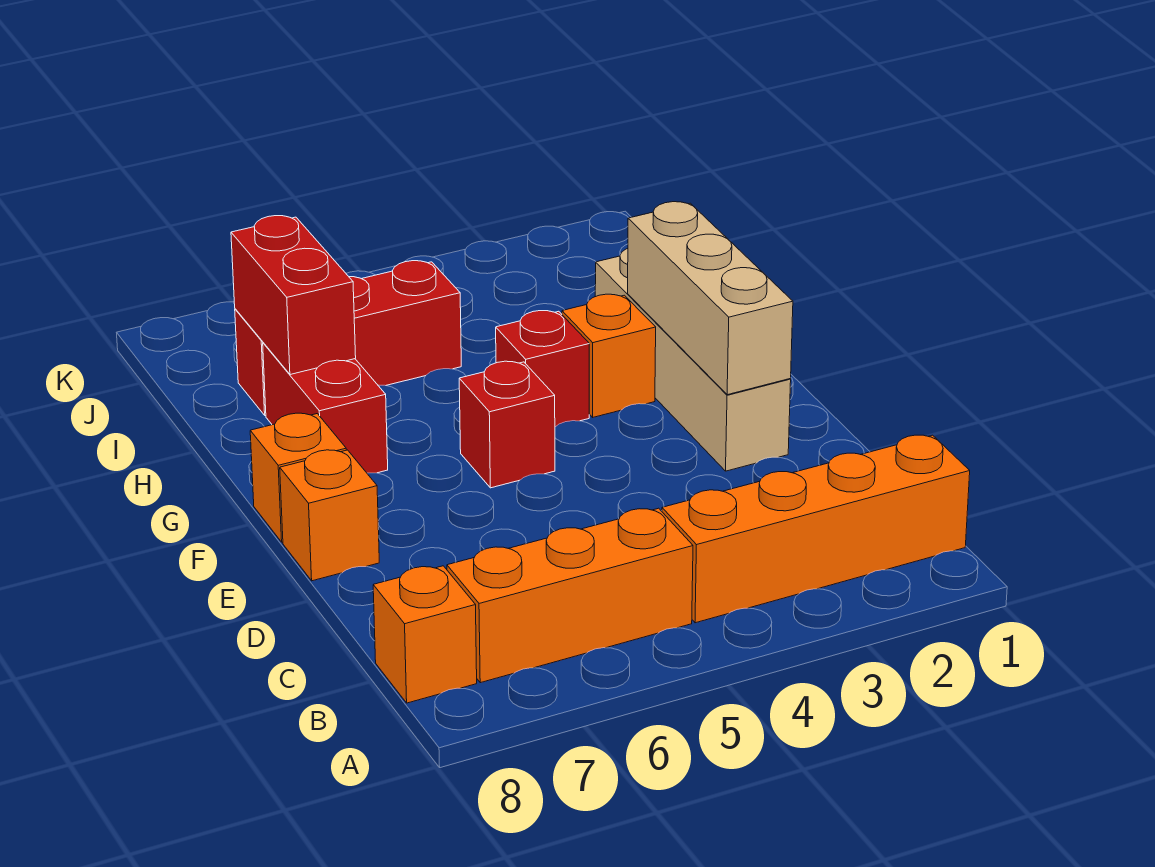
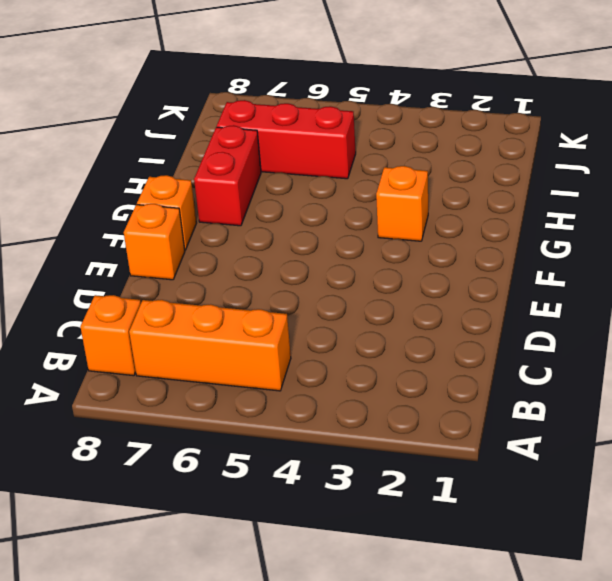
none -> orange 1x4 brick [662,435,970,623]
none -> tan 1x4 brick [595,249,791,471]
none -> red 1x1 brick [459,361,555,488]

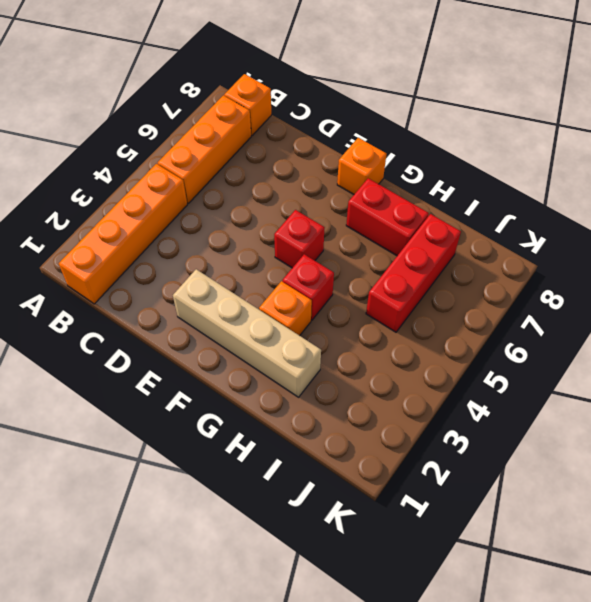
none -> orange 1x1 brick [280,450,379,581]
none -> tan 1x3 brick [628,202,793,395]
none -> red 1x2 brick [231,216,356,375]

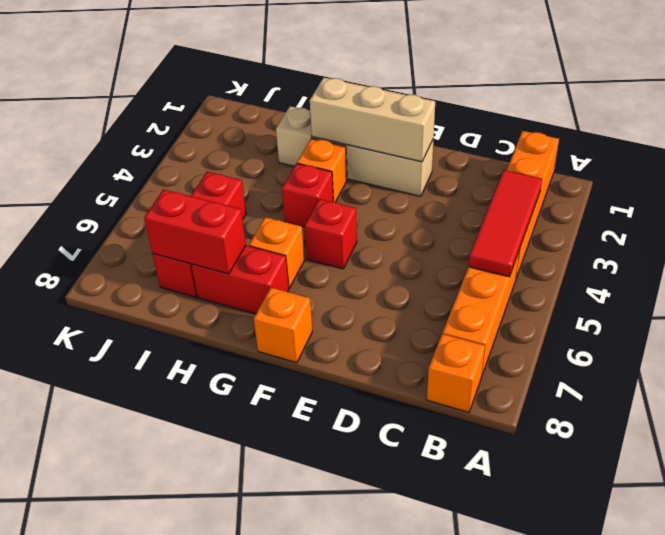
red 1x3 tile [469,170,542,277] -> none
orange 1x1 brick [249,217,304,288] -> orange 1x1 brick moved to [280,450,379,581]

